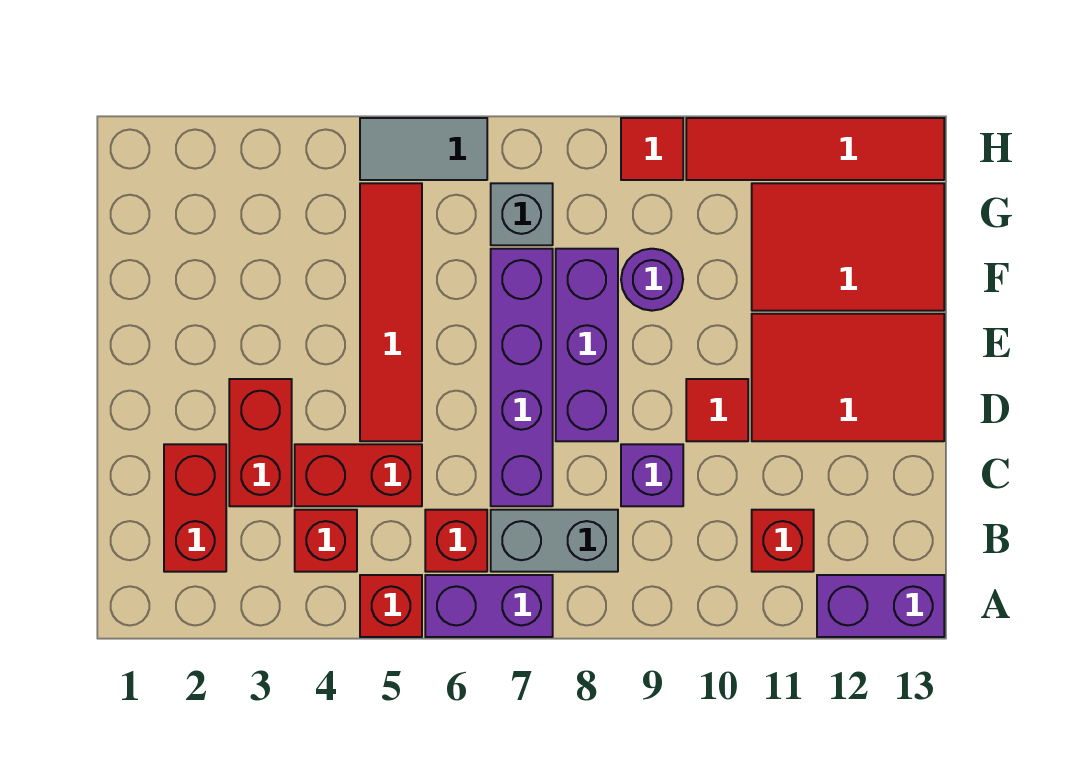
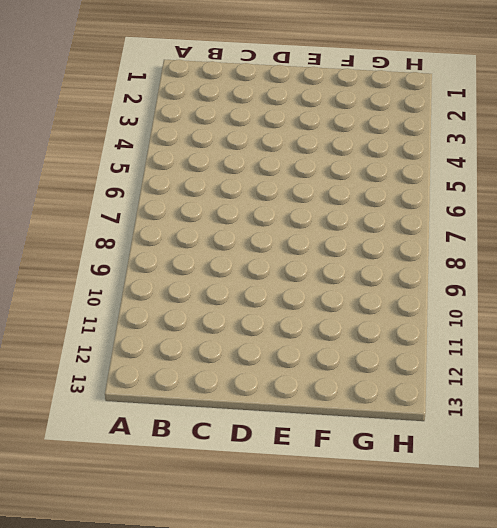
none -> red 1x1 brick [360,575,422,637]
none -> purple 1x2 brick [425,575,553,637]
none -> purple 1x2 brick [817,575,944,637]

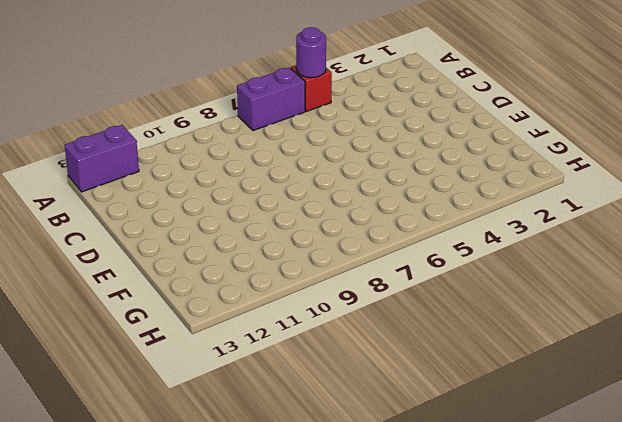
purple 1x1 round brick [296,27,326,78] -> purple 1x1 round brick moved to [621,249,683,311]
none -> red 1x2 brick [164,444,226,572]
none -> red 1x1 brick [295,510,357,572]
none -> red 1x1 brick [425,510,487,572]

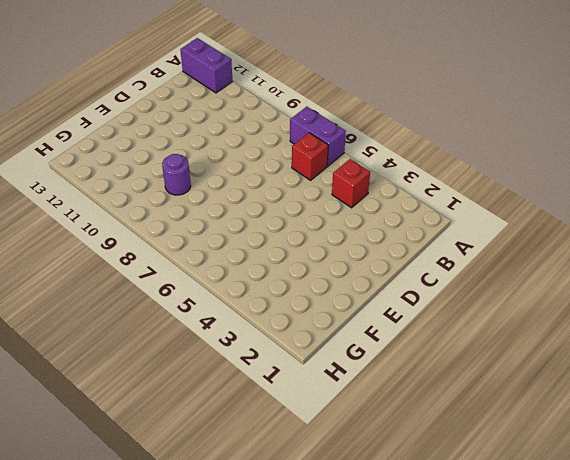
none -> red 1x1 brick [360,575,422,637]
none -> red 1x2 brick [164,444,226,572]
none -> grey 1x2 brick [491,510,618,572]

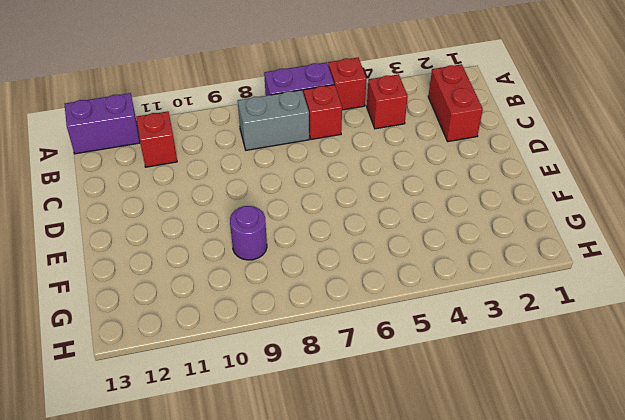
none -> red 1x2 brick [229,379,292,506]
none -> red 1x2 brick [295,444,422,506]
none -> purple 1x4 brick [491,249,553,506]

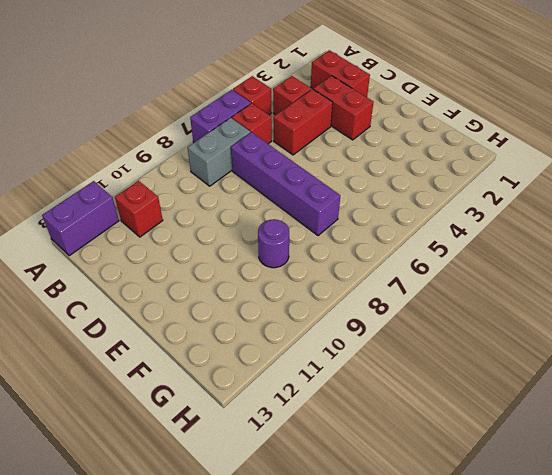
none -> purple 1x1 brick [621,444,683,506]
none -> red 1x4 tile [360,183,422,441]
none -> purple 1x3 brick [556,249,618,441]

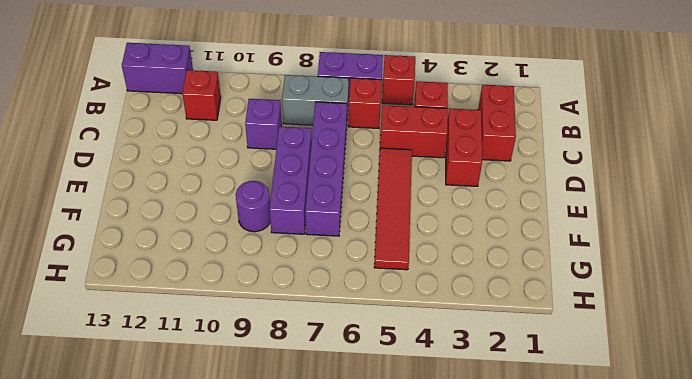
none -> red 1x1 tile [686,379,748,441]
none -> red 2x3 tile [752,314,944,441]
none -> red 2x3 tile [752,183,944,311]

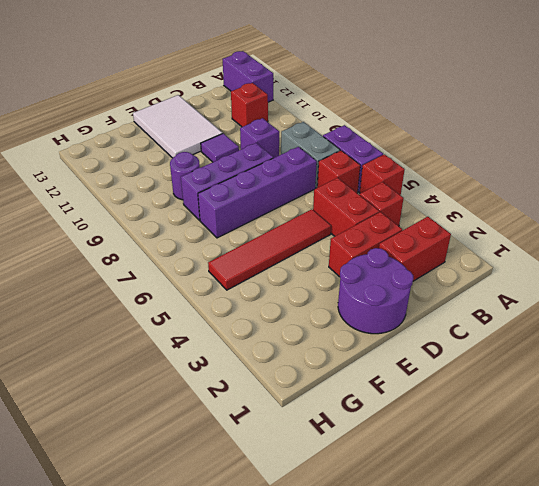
purple 2x2 round brick [338,248,413,334] -> none
purple 1x1 tile [201,134,239,162] -> red 1x1 tile [686,379,748,441]
white 2x3 tile [133,95,223,158] -> red 2x3 tile [752,314,944,441]
none -> red 2x3 tile [752,183,944,311]
none -> grey 1x1 brick [491,183,553,245]
none -> grey 1x2 tile [360,118,487,180]

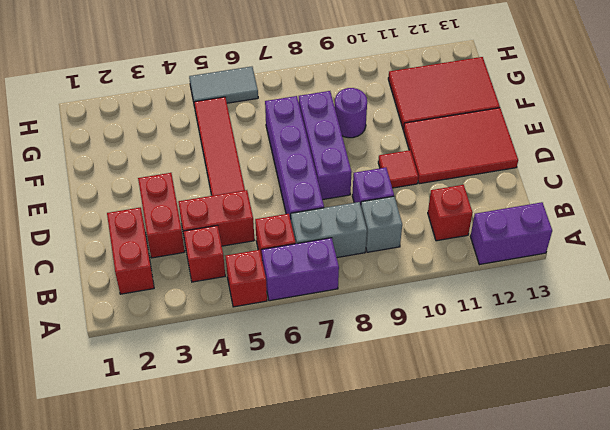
grey 1x1 brick [361,196,402,252] -> grey 1x1 brick moved to [491,183,553,245]
none -> red 1x1 tile [621,118,683,180]
none -> red 1x4 tile [686,118,944,180]

